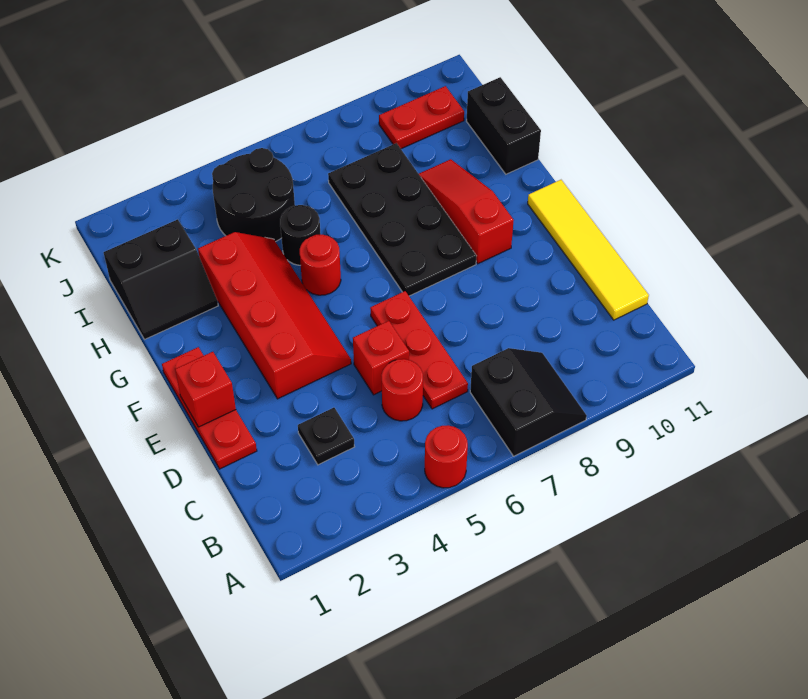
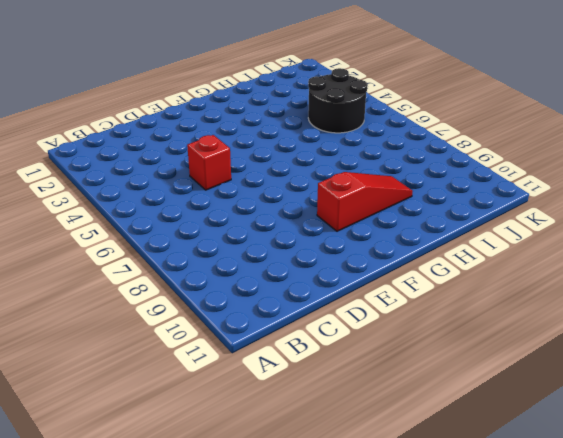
none -> red 1x1 round brick [425,425,468,488]
none -> black 2x2 slope [470,348,587,456]
none -> black 1x1 plate [298,408,354,465]

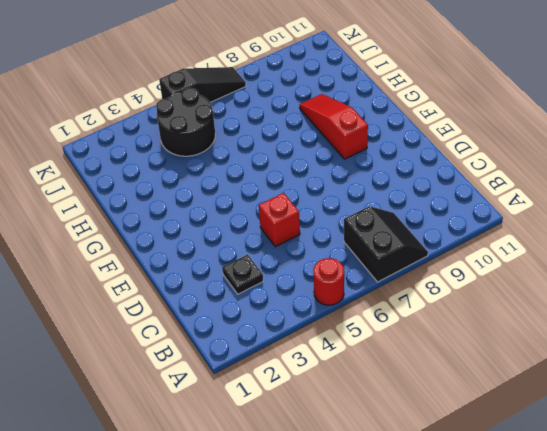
black 1x3 slope [159,67,246,102] -> none
none -> red 1x1 round brick [381,359,423,421]
none -> red 1x3 plate [370,291,468,409]
none -> yellow 1x4 tile [528,180,649,320]

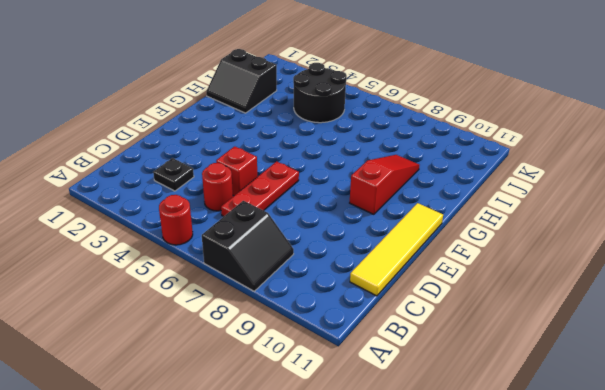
none -> red 1x3 plate [162,347,257,469]
none -> red 2x4 slope [198,232,351,399]
none -> black 2x4 plate [328,143,476,296]

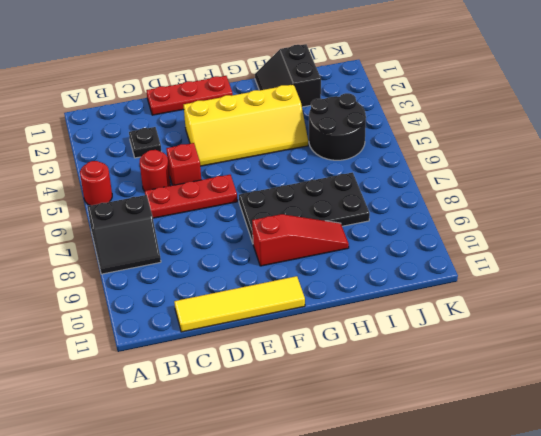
yellow 2x4 slope [184,84,308,166] -> red 2x4 slope [198,232,351,399]
none -> red 1x1 round brick [300,235,341,295]
none -> black 1x1 round brick [280,205,321,265]
none -> black 1x2 brick [467,77,541,174]

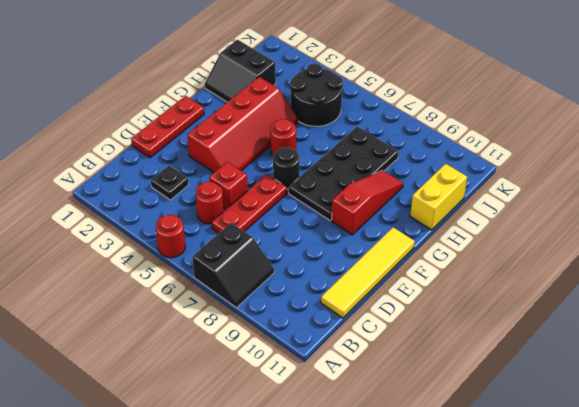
black 1x1 round brick [273,147,299,189] -> black 1x1 round brick moved to [280,205,321,265]
yellow 1x2 brick [410,164,467,230] -> black 1x2 brick [467,77,541,174]
none -> red 1x2 plate [379,86,464,149]
none -> red 1x1 brick [175,352,236,427]

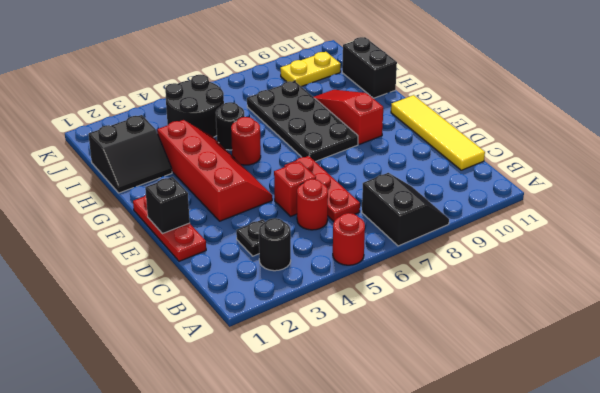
black 1x1 round brick [259,218,291,271] -> none
black 1x1 brick [145,177,190,234] -> red 1x1 brick [175,352,236,427]
yellow 1x2 plate [280,52,341,87] -> red 1x2 plate [379,86,464,149]

